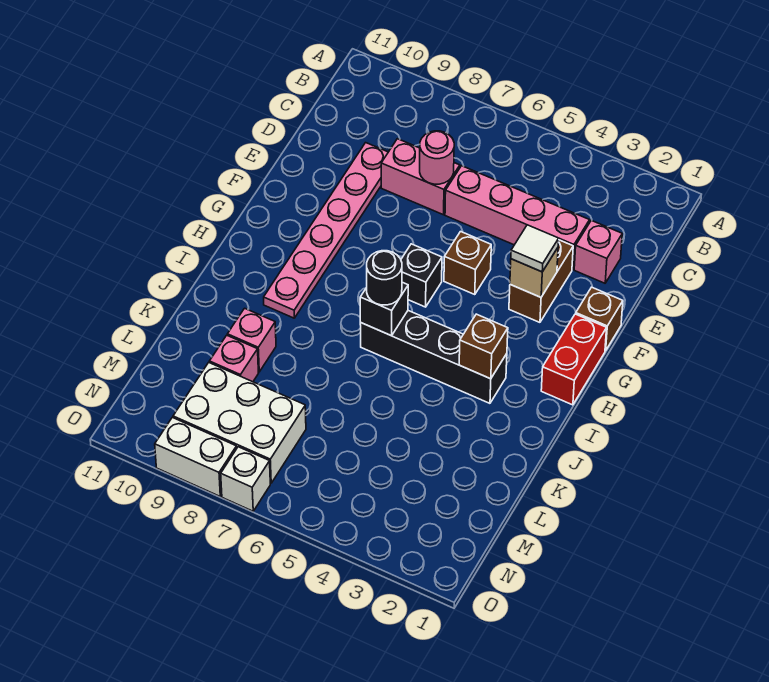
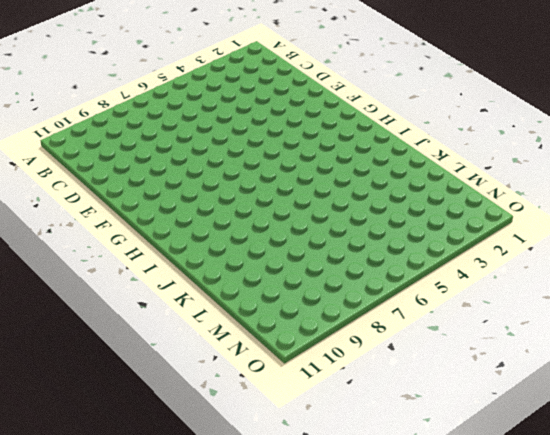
none -> pink 1x1 brick [574,220,622,283]
none -> pink 1x4 brick [445,166,590,270]
none -> pink 1x2 brick [381,139,460,215]

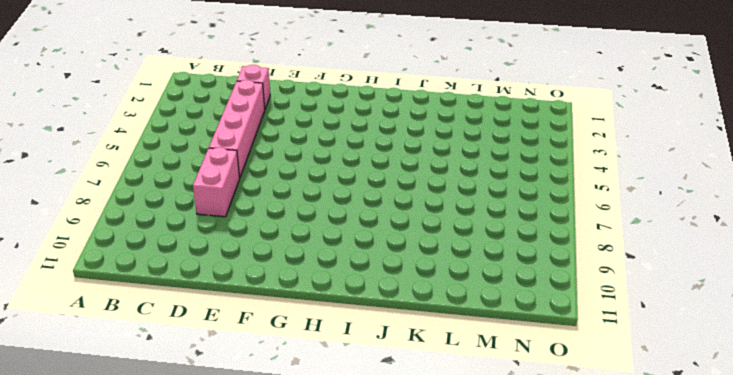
none -> pink 1x6 plate [264,143,388,318]
none -> brown 1x2 brick [509,240,573,322]
none -> brown 1x1 brick [576,287,623,351]

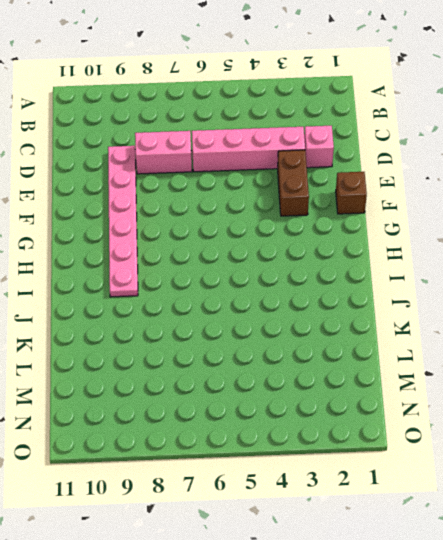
none -> brown 1x1 brick [444,232,491,295]
none -> red 1x2 brick [541,314,607,405]
none -> black 1x1 brick [401,244,442,307]

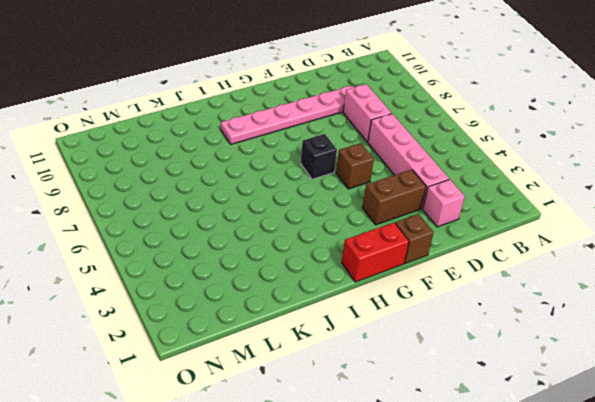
none -> black 1x4 brick [360,311,507,403]
none -> pink 1x1 brick [227,308,276,372]
none -> pink 1x1 brick [209,335,258,382]

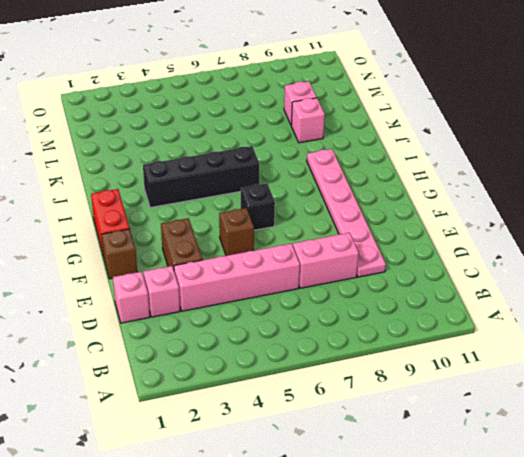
pink 1x1 brick [113,272,150,323] -> none
none -> white 2x3 brick [173,363,306,483]
none -> white 1x1 brick [221,447,270,511]
none -> white 1x2 brick [155,417,237,496]

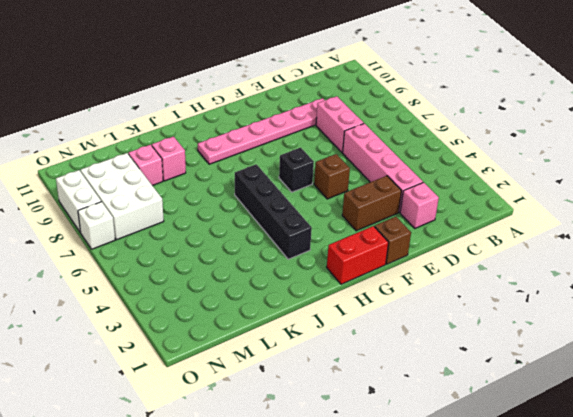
none -> pink 1x1 round brick [420,131,454,184]
none -> tan 1x1 brick [510,248,558,297]
none -> brown 1x1 brick [459,314,508,379]

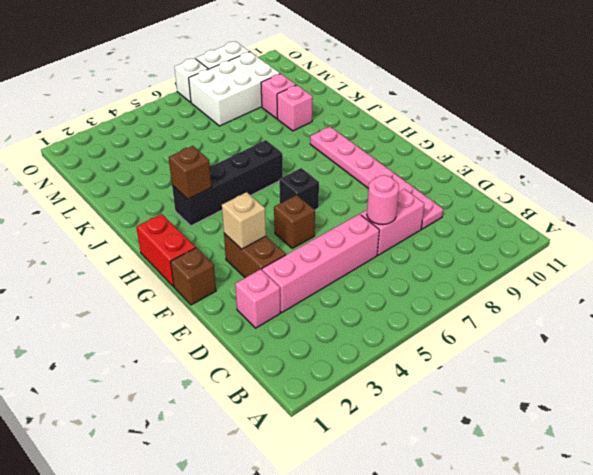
none -> black 1x1 brick [360,282,408,336]
none -> white 1x1 tile [511,225,559,272]
none -> black 1x1 round brick [367,251,402,305]

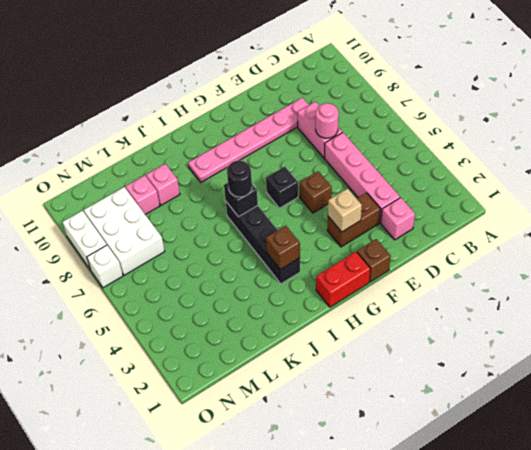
none -> white 1x1 tile [511,225,559,272]

